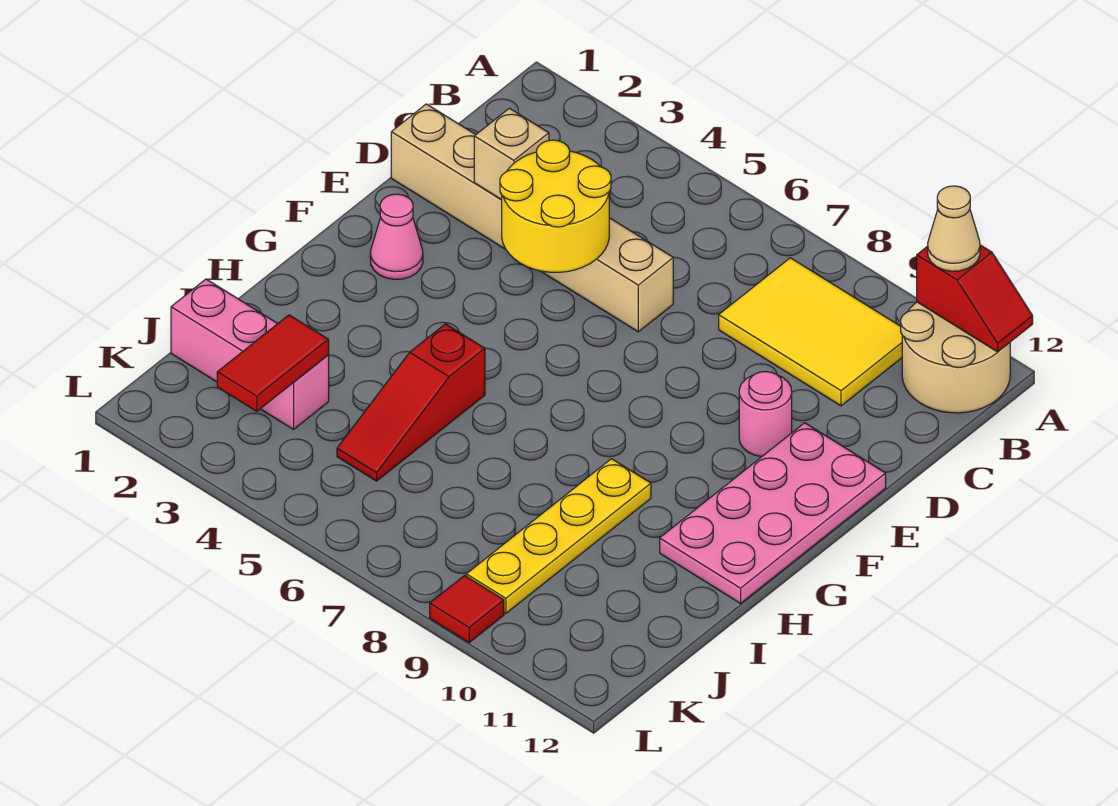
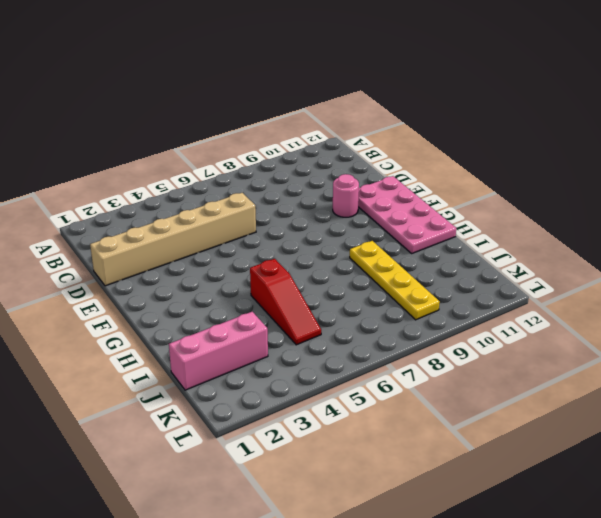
none -> tan 2x2 round brick [901,302,1010,413]
none -> yellow 2x3 tile [719,258,902,406]
none -> pink 1x1 cone [370,194,423,279]

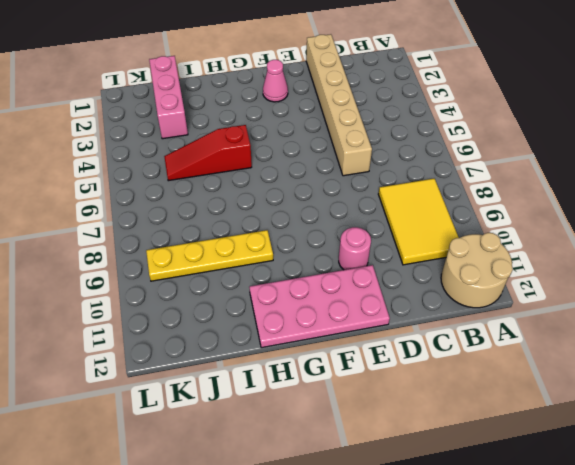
none -> red 1x1 tile [430,575,504,643]
none -> red 1x2 slope [917,245,1033,352]
none -> tan 1x1 brick [474,108,549,200]

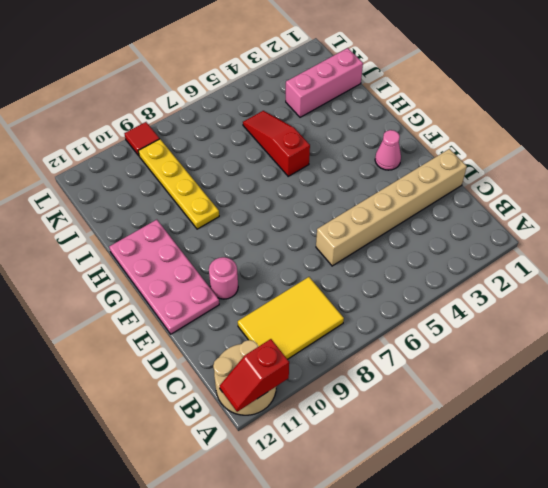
none -> tan 1x1 brick [474,108,549,200]
none -> yellow 2x2 round brick [500,140,611,272]
none -> red 1x2 tile [217,315,329,411]

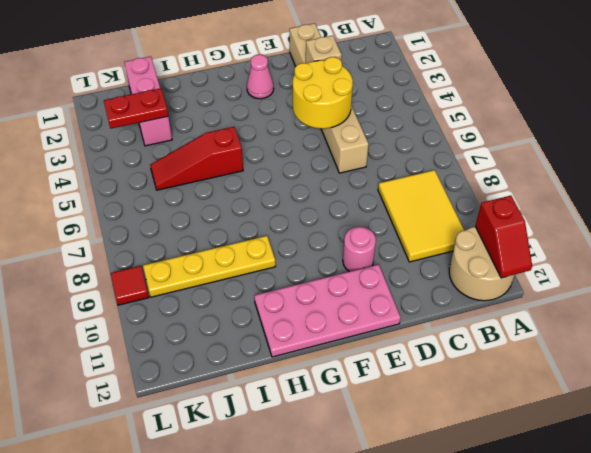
red 1x2 plate [104,88,168,129] -> red 1x2 tile [217,315,329,411]
none -> tan 1x1 cone [928,186,980,271]

